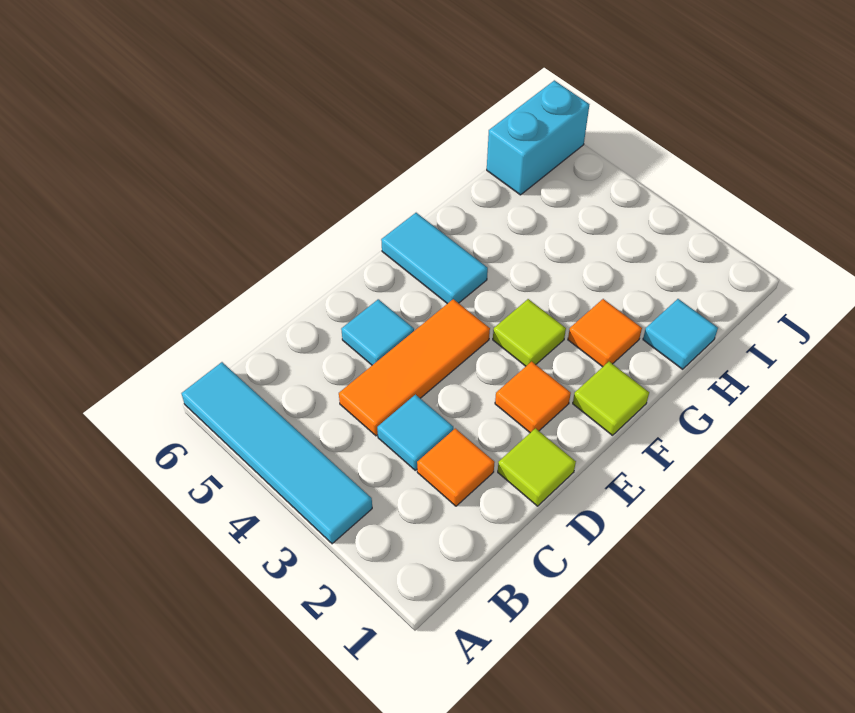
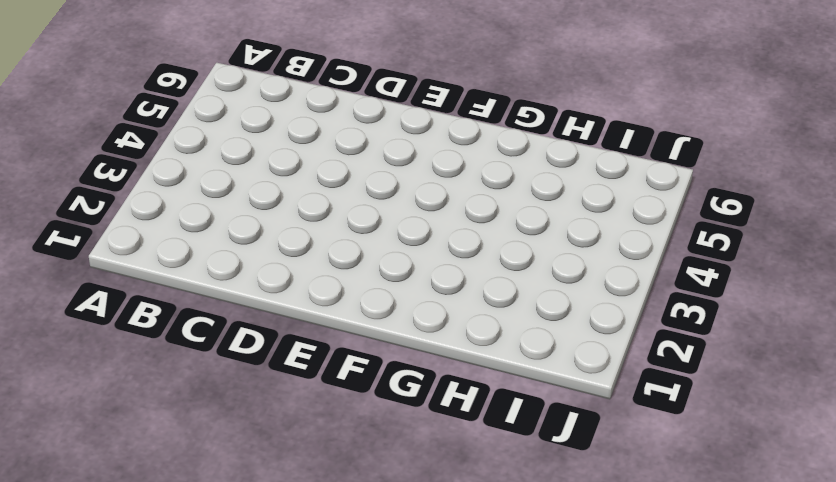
none -> cyan 1x4 tile [182,362,372,544]
none -> orange 1x1 tile [417,428,495,506]
none -> cyan 1x1 tile [377,395,453,470]

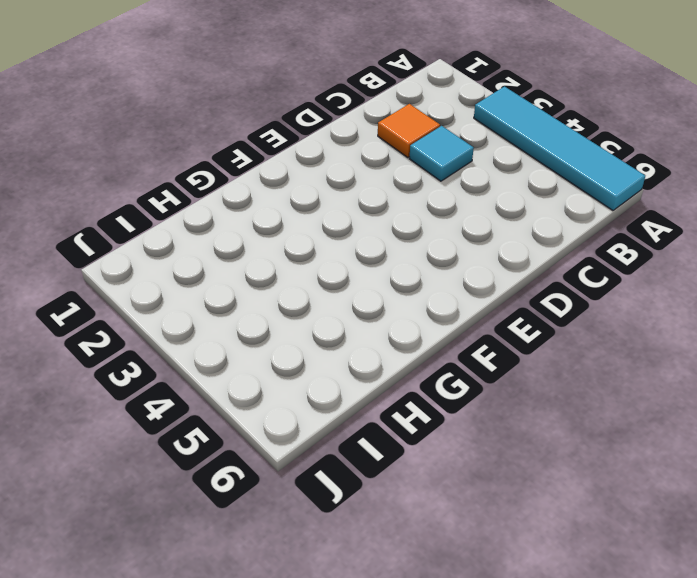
none -> orange 1x3 tile [339,299,490,436]
none -> lime 1x1 tile [498,428,576,506]
none -> cyan 1x1 tile [341,299,414,365]

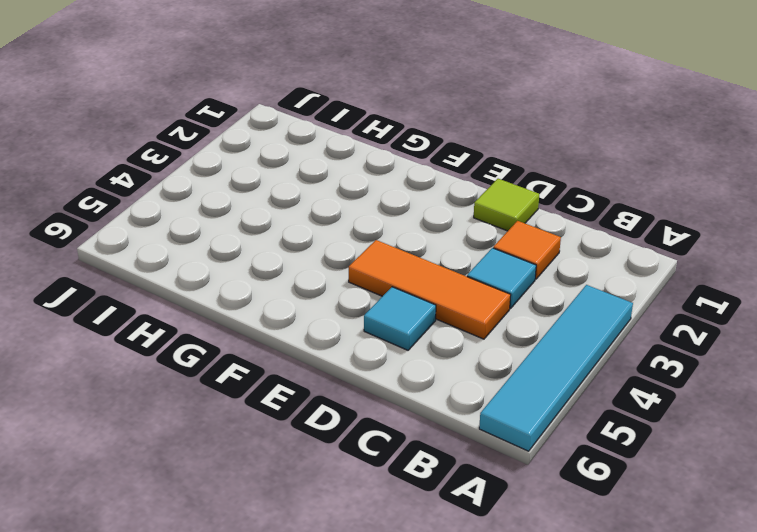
none -> orange 1x1 tile [495,361,571,433]
none -> lime 1x1 tile [573,362,649,435]
none -> lime 1x1 tile [493,299,566,366]

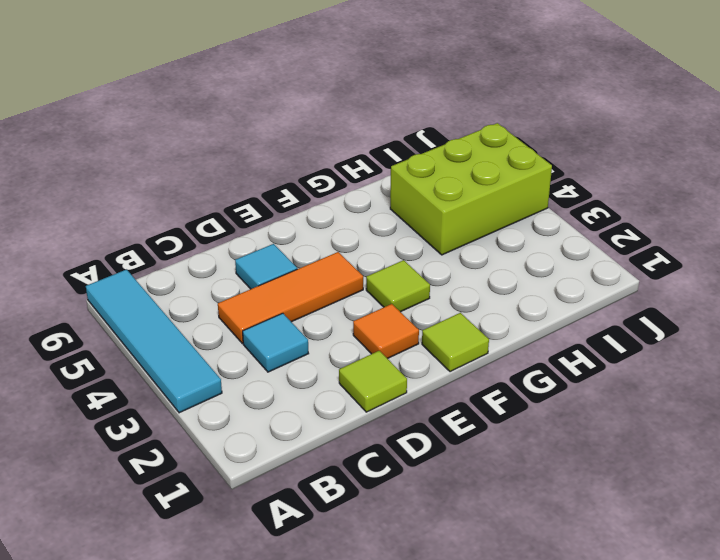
lime 2x3 brick [390,123,552,255] -> none
none -> orange 1x1 tile [417,428,495,506]
none -> cyan 1x2 tile [381,213,488,304]
none -> orange 1x1 tile [568,299,642,367]

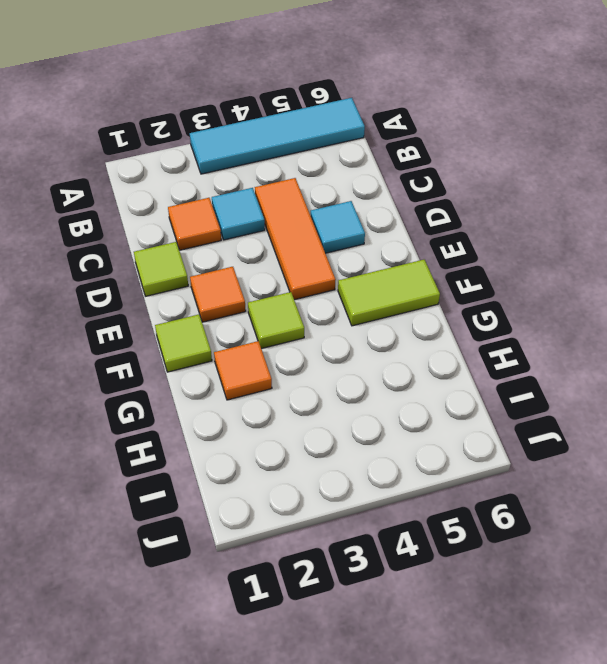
lime 1x2 tile [338,259,440,326] -> cyan 1x2 tile [381,213,488,304]
none -> cyan 1x1 tile [643,299,718,369]
none -> cyan 1x2 brick [487,80,589,195]

